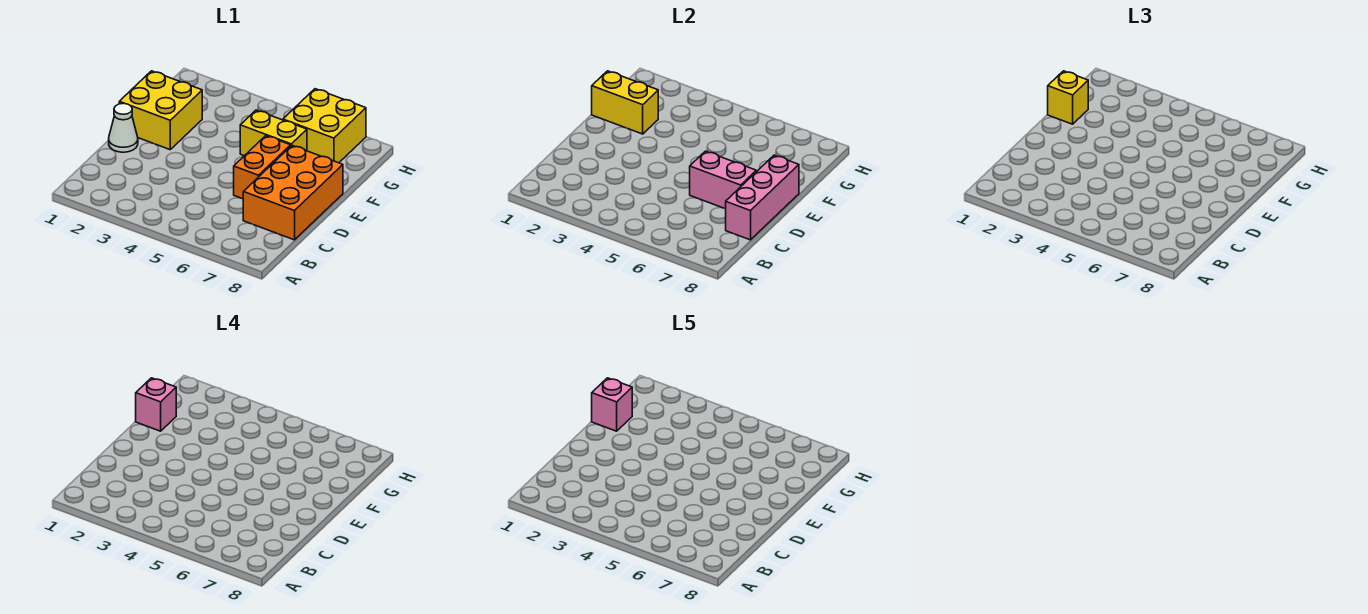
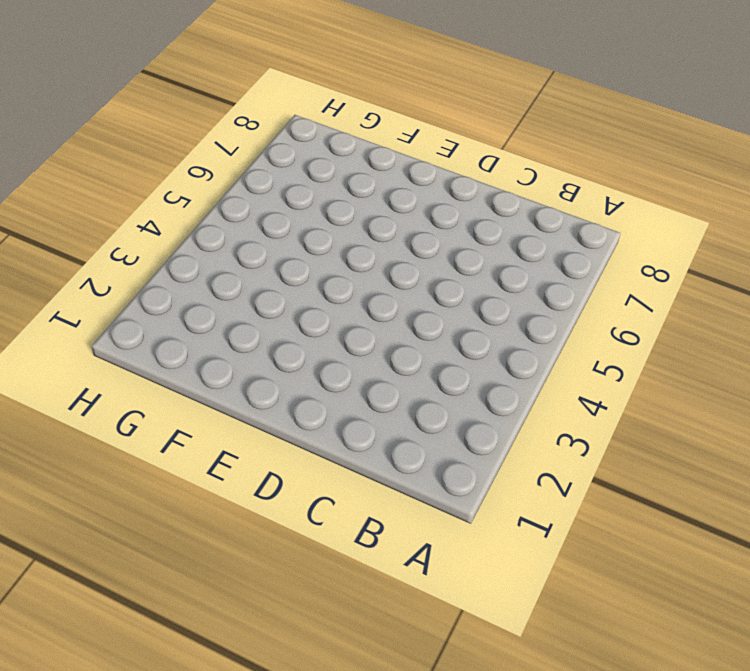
none -> orange 2x3 brick [243,146,343,240]
none -> white 1x1 cone [109,103,138,152]
none -> orange 1x2 brick [234,136,291,199]

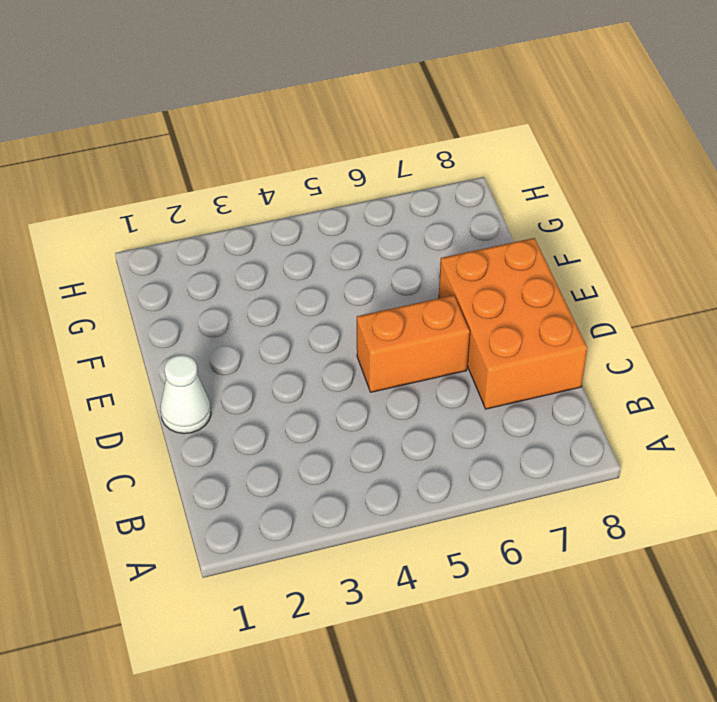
orange 1x2 brick [357,295,470,392] -> orange 1x2 brick turned to [234,136,291,199]
none -> yellow 2x2 brick [119,71,202,150]
none -> yellow 1x2 brick [240,110,307,156]
none -> yellow 2x2 brick [283,89,366,163]

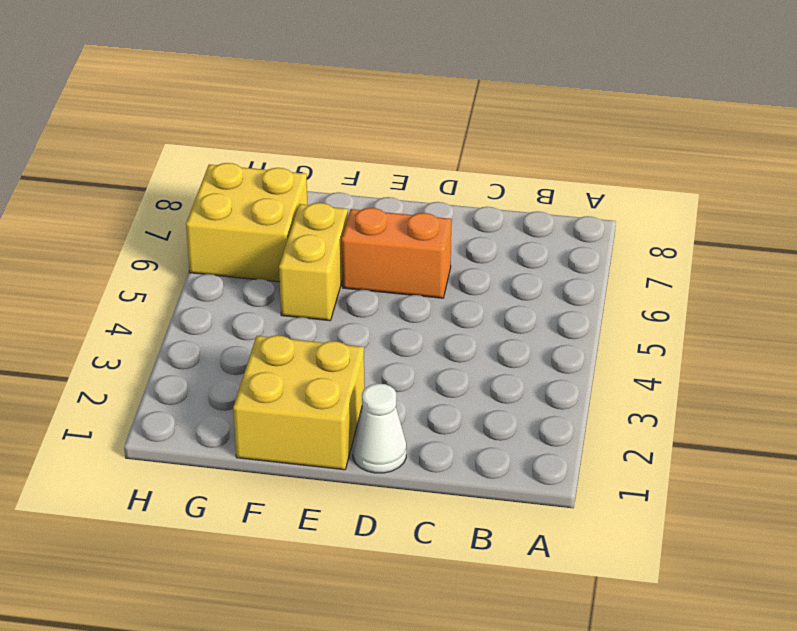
none -> orange 2x3 brick [243,146,343,240]
none -> pink 1x3 brick [726,155,799,240]
none -> pink 1x2 brick [690,151,756,209]

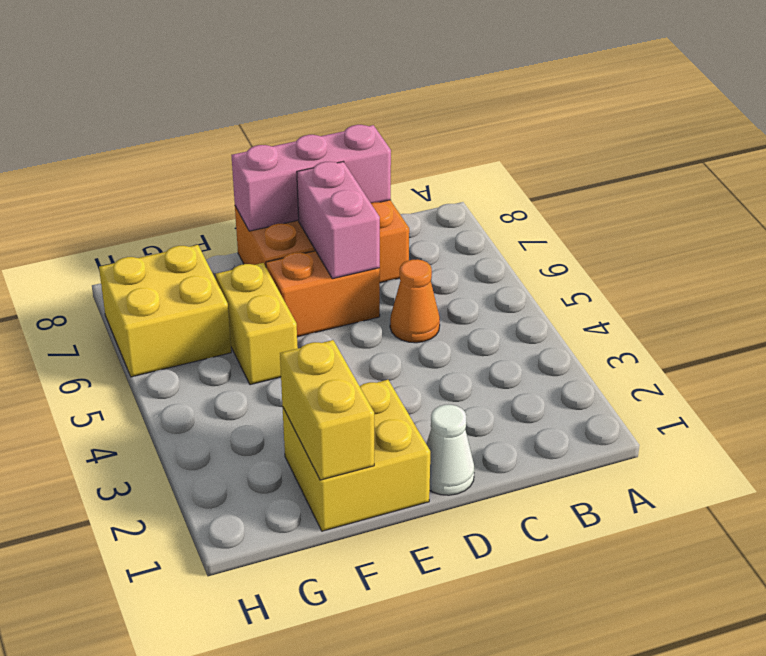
orange 1x1 cone [390,259,440,343] -> none
none -> yellow 1x1 brick [1048,71,1088,124]
none -> pink 1x1 brick [136,378,176,431]
none -> pink 1x1 brick [592,378,632,431]

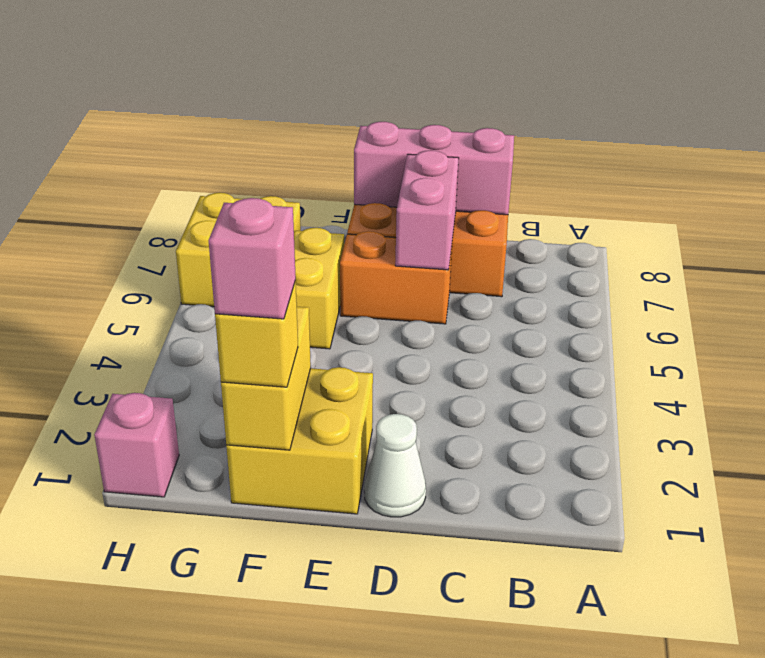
pink 1x1 brick [94,393,179,497] -> pink 1x1 brick moved to [592,378,632,431]

